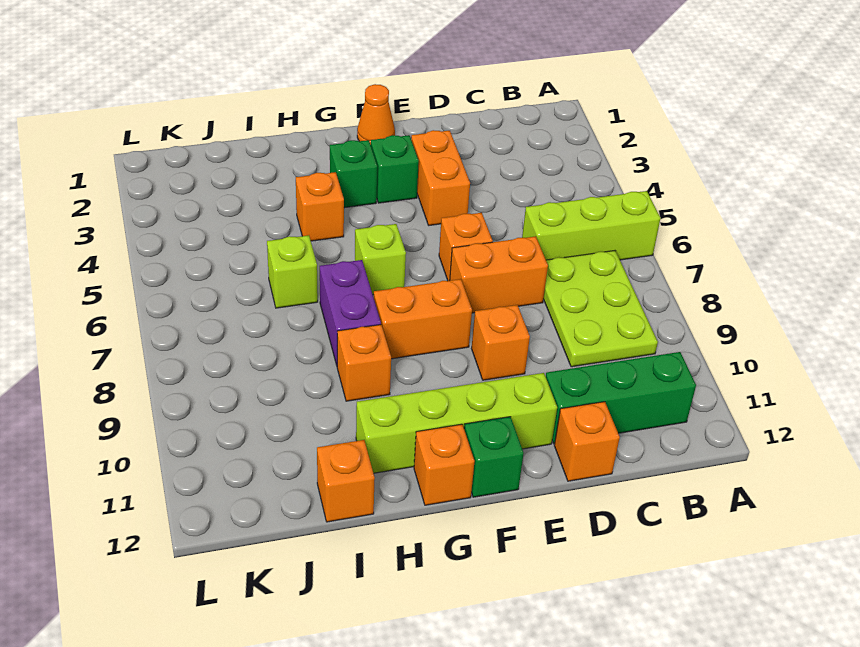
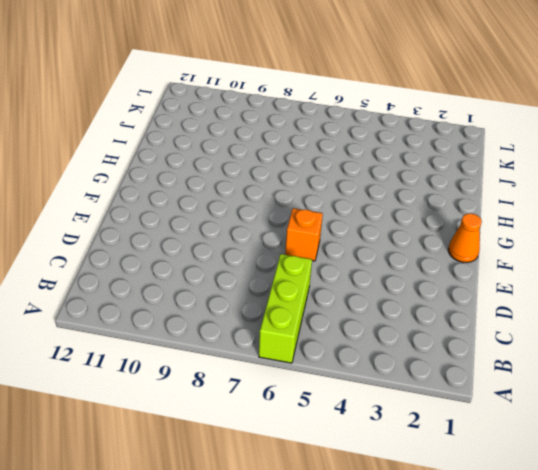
none -> lime 2x3 plate [543,251,658,367]
none -> green 1x3 brick [546,352,696,444]
none -> orange 1x2 brick [450,236,548,313]

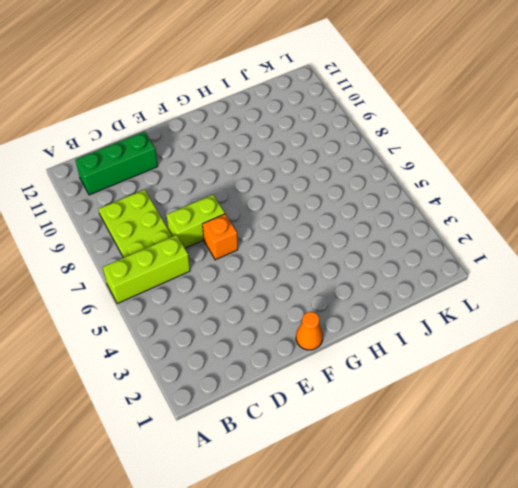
lime 1x2 brick [166,195,225,248] -> orange 1x2 brick [450,236,548,313]
none -> orange 1x1 brick [554,402,620,481]
none -> orange 1x2 brick [411,130,470,225]
none -> orange 1x1 brick [472,305,530,380]

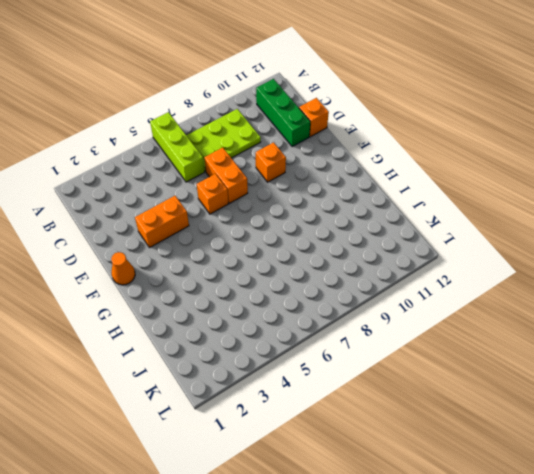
none -> lime 1x4 brick [356,373,557,473]
none -> green 1x1 brick [371,135,419,203]
none -> orange 1x2 brick [374,279,472,359]

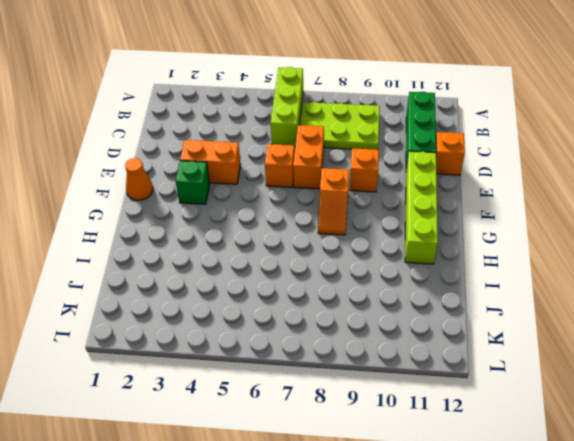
orange 1x2 slope [318,168,349,235] -> orange 1x2 brick [374,279,472,359]
none -> green 1x1 brick [464,417,524,497]
none -> green 1x1 brick [330,140,377,208]
none -> lime 1x1 brick [355,224,406,295]

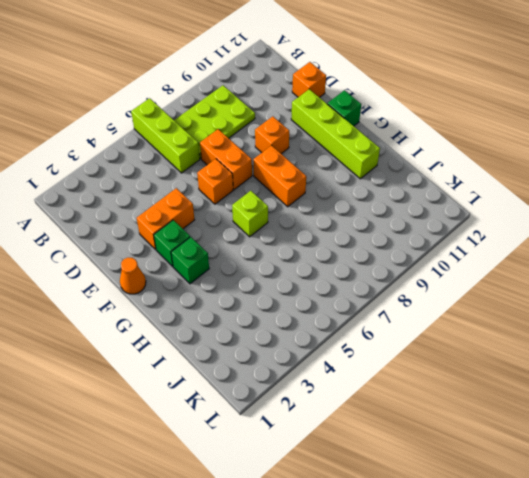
none -> green 1x3 brick [546,352,696,444]
none -> orange 1x1 brick [414,424,475,505]
none -> orange 1x1 brick [296,172,344,241]

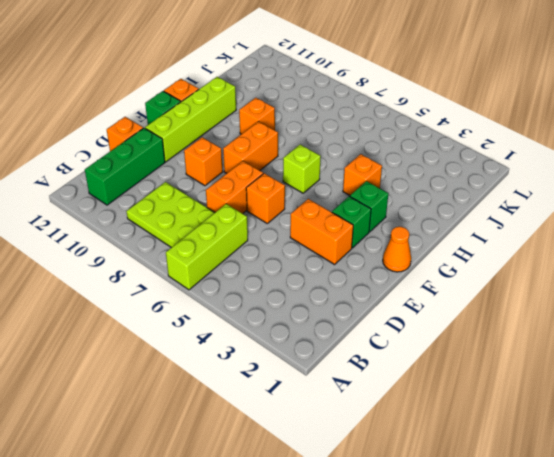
none -> purple 1x2 brick [320,260,381,365]
none -> lime 1x1 brick [267,235,318,308]
none -> orange 1x1 brick [317,440,375,522]

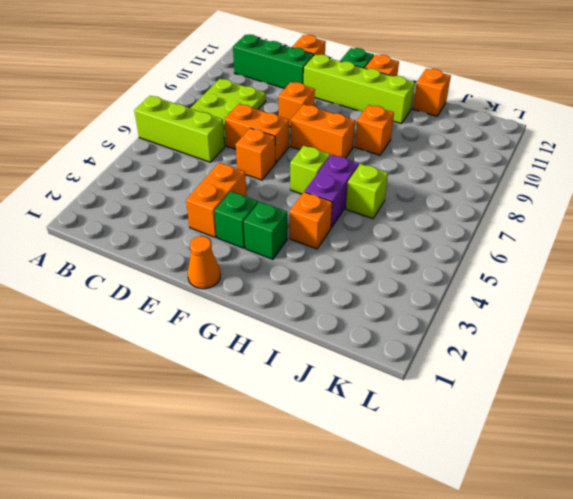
purple 1x2 brick [305,155,359,228] -> purple 1x2 brick moved to [320,260,381,365]

